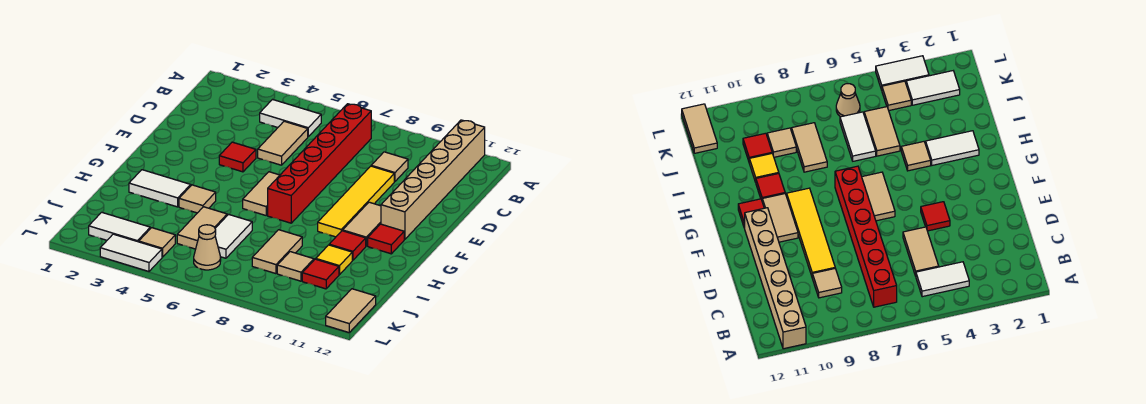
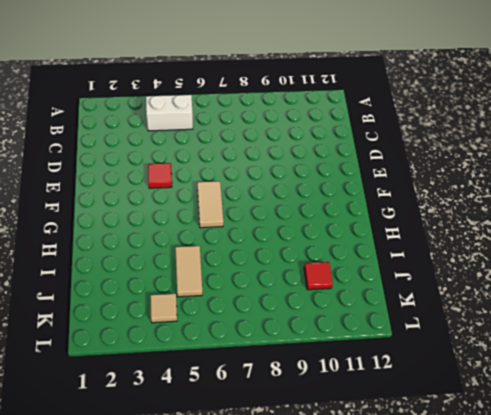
white 1x2 brick [146,95,193,131] -> white 1x2 tile [260,100,321,136]
none -> tan 1x6 brick [381,120,485,240]
none -> red 1x6 brick [268,104,371,223]
none -> tan 1x2 tile [258,121,308,165]

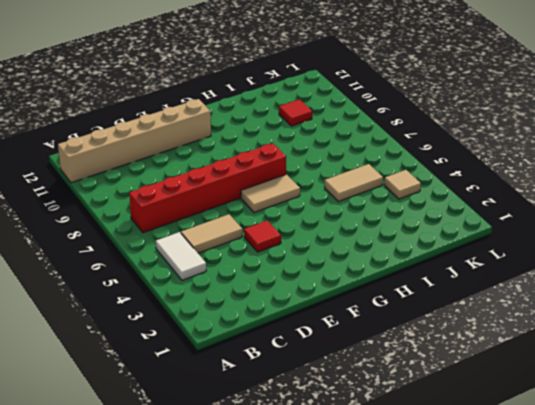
none -> tan 1x1 tile [371,152,408,182]
none -> yellow 1x4 tile [318,166,394,237]
none -> tan 1x2 tile [343,202,381,246]

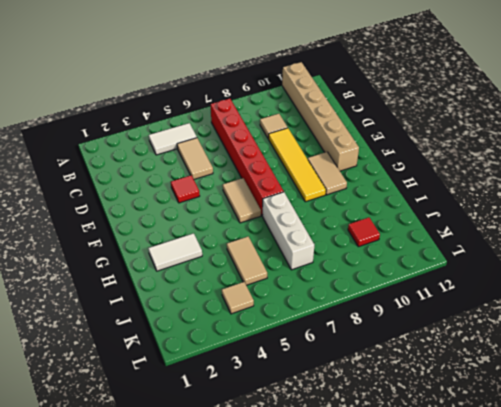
white 1x3 brick [262,192,314,270] -> none
none -> red 1x1 tile [368,224,404,254]
none -> tan 1x1 tile [179,185,216,213]
none -> red 1x1 tile [329,231,366,260]

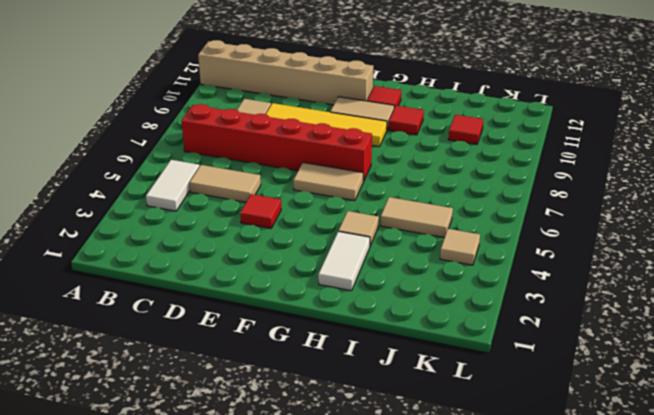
none -> white 1x2 tile [215,214,252,258]
none -> tan 1x2 tile [252,230,302,274]
none -> yellow 1x1 tile [316,245,352,275]

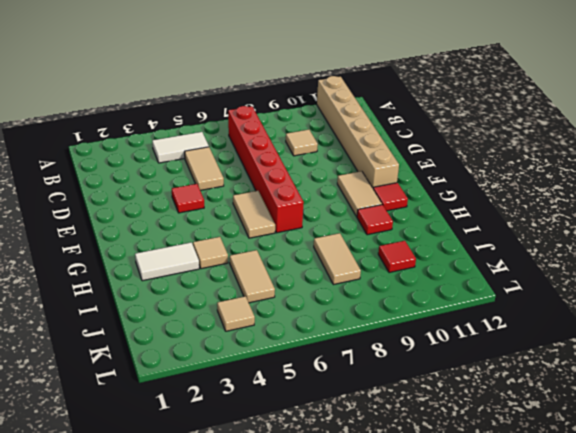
none -> yellow 1x4 tile [318,166,394,237]
none -> white 1x2 tile [215,214,252,258]
none -> yellow 1x1 tile [316,245,352,275]

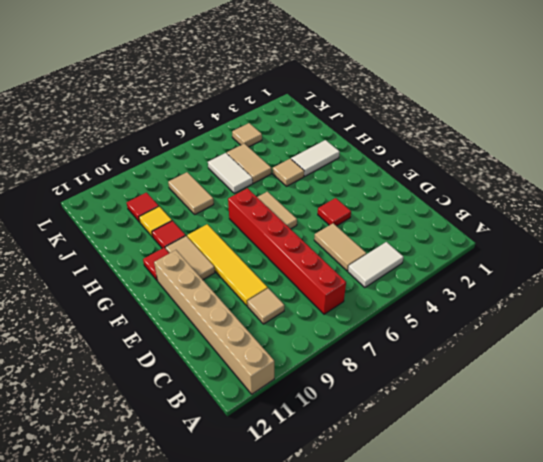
none -> tan 1x1 tile [277,252,314,281]
none -> white 1x2 tile [89,212,150,242]
none -> tan 1x1 cone [194,225,221,270]

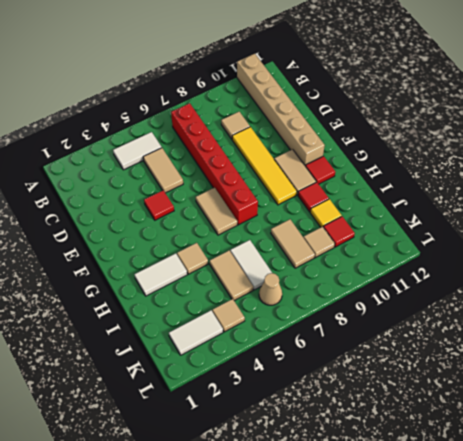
none -> tan 1x2 tile [326,289,376,332]
none -> white 1x2 tile [100,234,162,271]

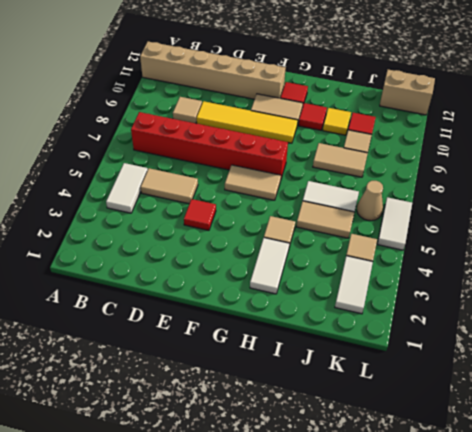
tan 1x2 brick [380,70,435,115] -> tan 1x2 tile [326,289,376,332]
white 1x2 tile [377,197,412,250] -> white 1x2 tile moved to [100,234,162,271]

